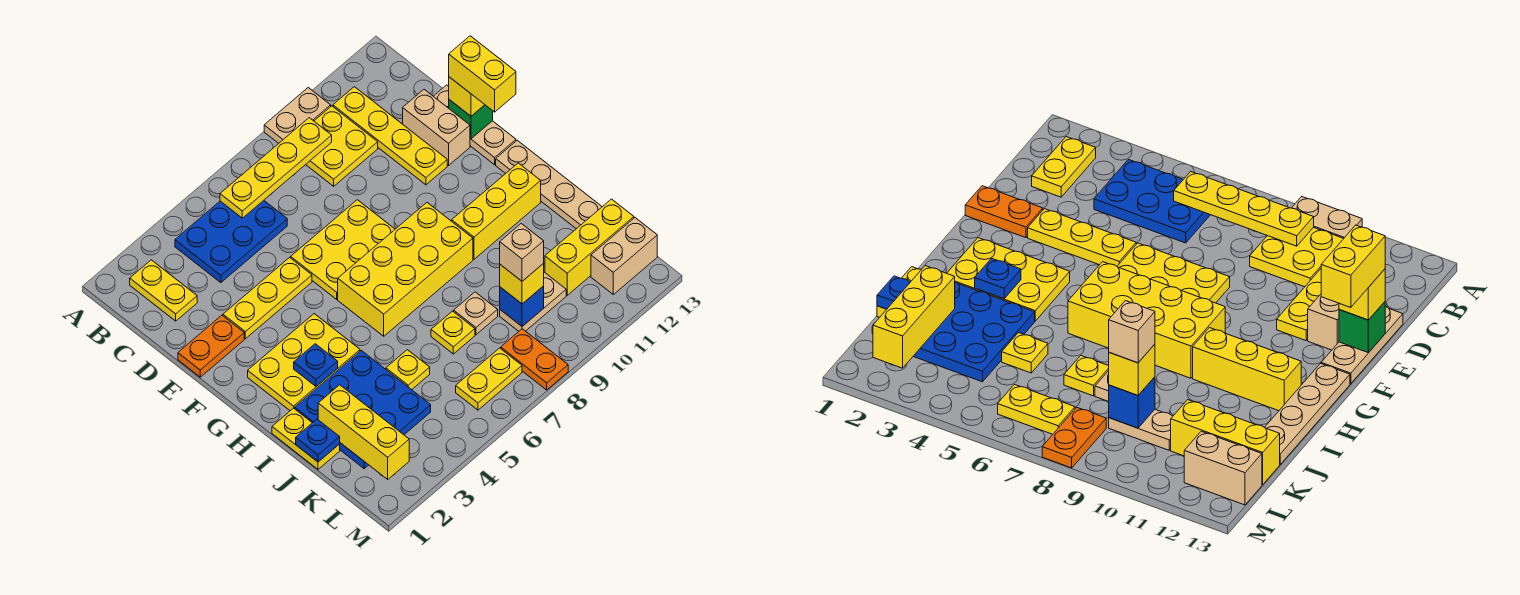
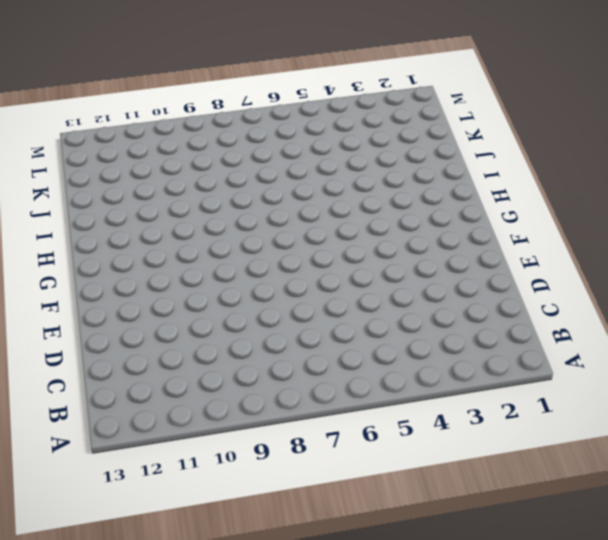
none -> tan 1x2 plate [264,88,331,143]
none -> yellow 1x2 plate [130,260,197,321]
none -> blue 2x3 plate [175,200,287,283]
none -> yellow 2x2 plate [306,106,378,186]

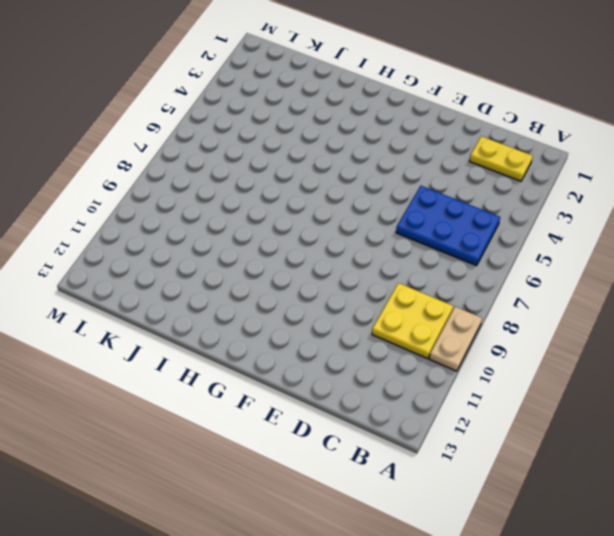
blue 2x3 plate [396,186,500,266] -> blue 2x3 plate turned to [175,200,287,283]
none -> yellow 1x4 plate [333,87,447,185]
none -> tan 1x2 brick [403,89,470,165]
none -> tan 1x3 plate [433,85,516,165]
none -> orange 1x2 plate [178,315,244,377]

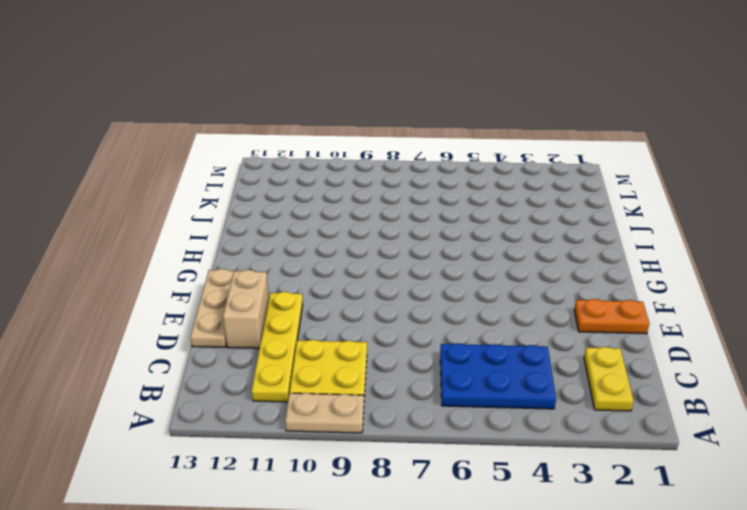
none -> yellow 1x3 plate [223,257,312,339]
none -> yellow 2x3 plate [291,200,395,299]
none -> yellow 2x3 plate [248,314,360,411]
none -> yellow 2x4 brick [338,203,473,336]

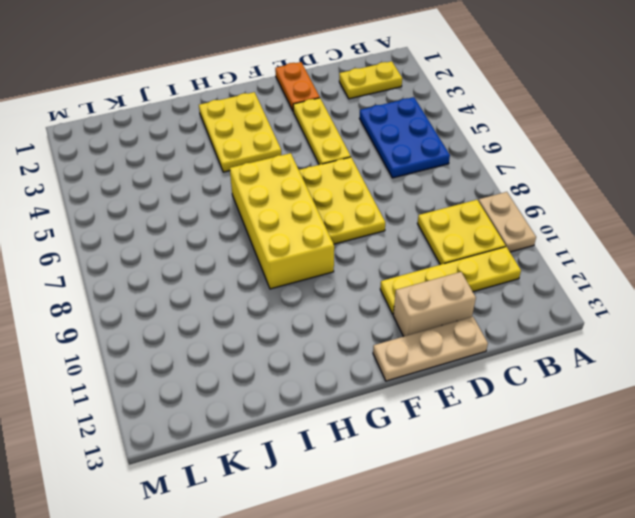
none -> tan 1x4 plate [496,140,602,229]
none -> yellow 1x3 brick [452,163,541,259]
none -> yellow 1x2 plate [272,408,340,469]
none -> blue 3x3 plate [295,351,431,469]

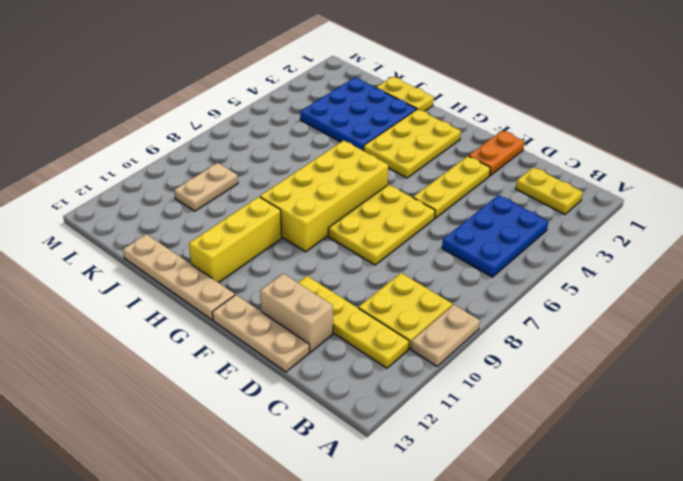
none -> yellow 1x1 plate [386,350,430,390]
none -> yellow 1x1 plate [431,311,475,354]
none -> tan 1x1 plate [454,292,498,335]
none -> yellow 1x3 brick [545,199,634,295]

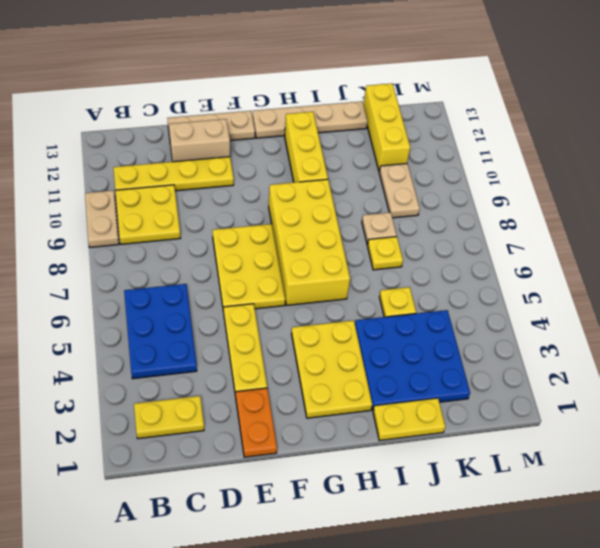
none -> yellow 1x2 plate [456,348,522,410]
none -> orange 1x2 plate [501,329,568,390]
none -> tan 1x2 brick [591,218,657,294]
none -> yellow 1x4 plate [220,118,332,218]

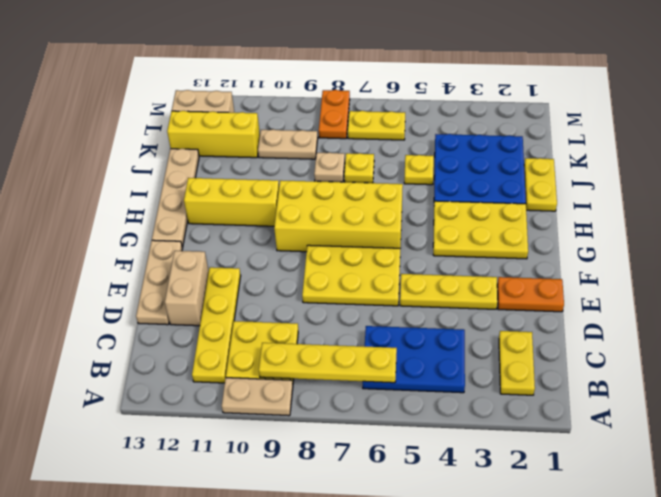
none -> green 1x1 brick [449,100,493,139]
none -> blue 1x1 plate [294,344,338,386]
none -> blue 1x1 plate [296,419,340,462]
none -> yellow 1x3 brick [318,385,409,479]

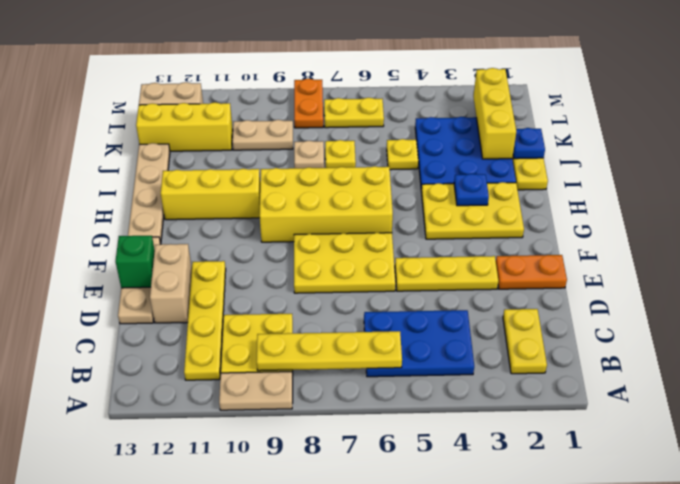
none -> blue 1x1 brick [500,286,544,326]
none -> yellow 1x1 brick [449,77,485,116]
none -> yellow 1x1 brick [500,264,544,304]
none -> yellow 1x2 brick [449,36,516,112]

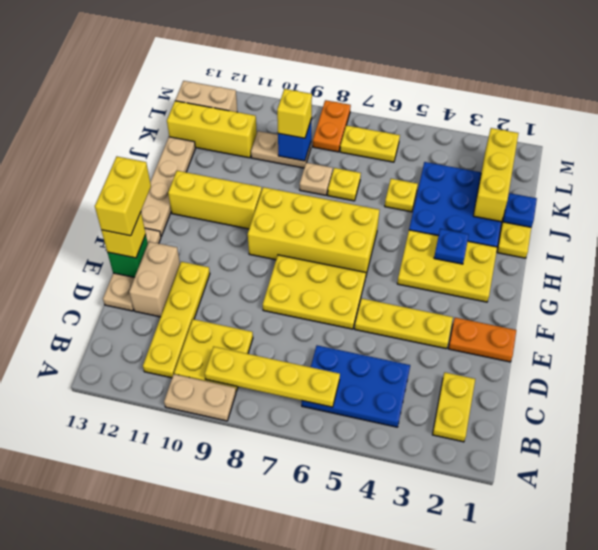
none -> tan 1x1 brick [500,223,544,281]

